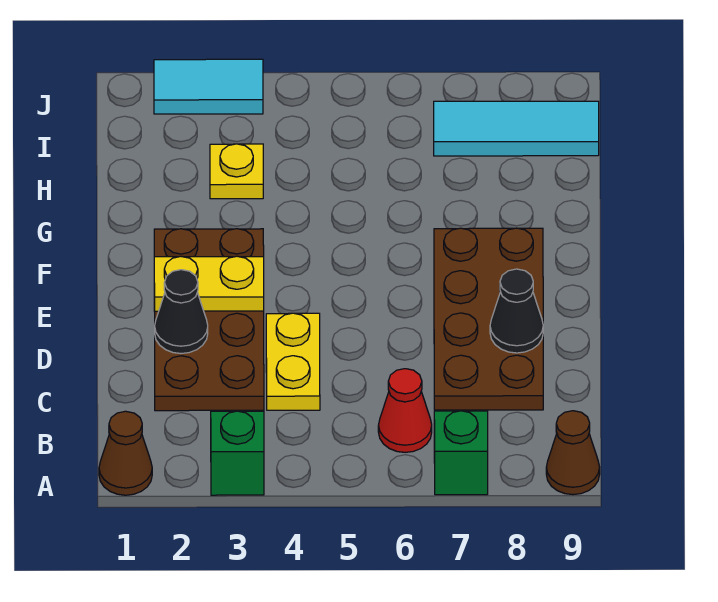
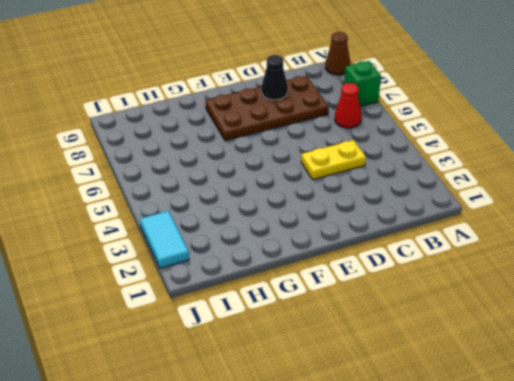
none -> brown 1x1 cone [99,411,152,495]
none -> green 1x1 brick [211,411,264,495]
none -> brown 2x4 plate [154,229,264,411]

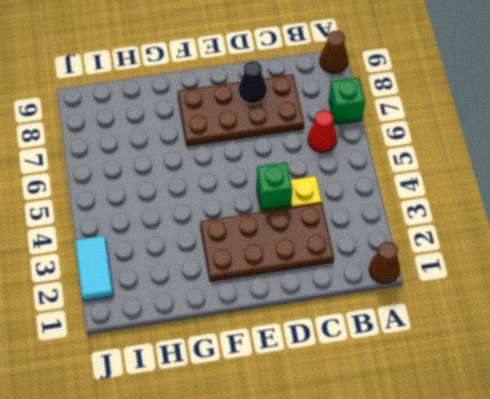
green 1x1 brick [257,162,292,210] -> green 1x1 brick moved to [211,411,264,495]
none -> yellow 1x1 plate [210,144,263,199]
none -> cyan 1x3 tile [434,101,599,156]
none -> black 1x1 cone [155,270,208,354]

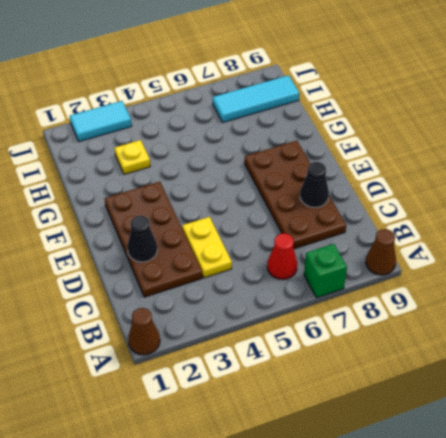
none -> green 1x1 brick [211,411,264,495]
none -> yellow 1x2 plate [154,256,264,311]

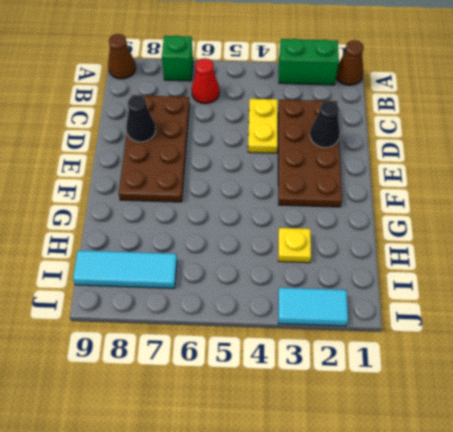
green 1x2 brick [279,39,339,85] -> green 1x1 brick [211,411,264,495]
none -> yellow 1x2 plate [154,256,264,311]

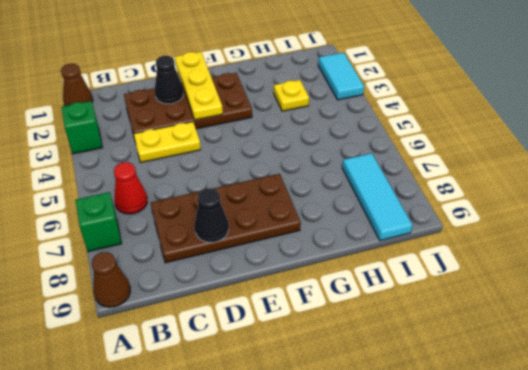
yellow 1x3 plate [175,52,223,120] -> yellow 1x2 plate [154,256,264,311]

